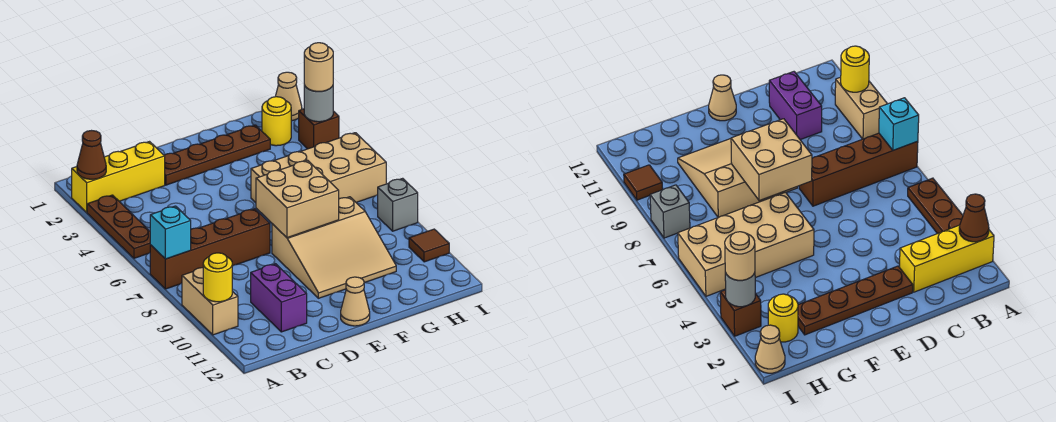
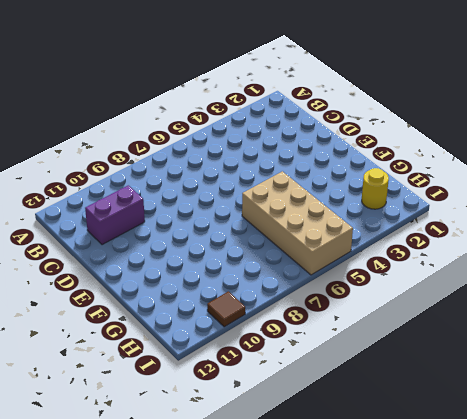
none -> yellow 1x3 brick [72,142,165,212]
none -> brown 1x3 plate [87,195,150,258]
none -> brown 1x4 brick [150,209,270,289]

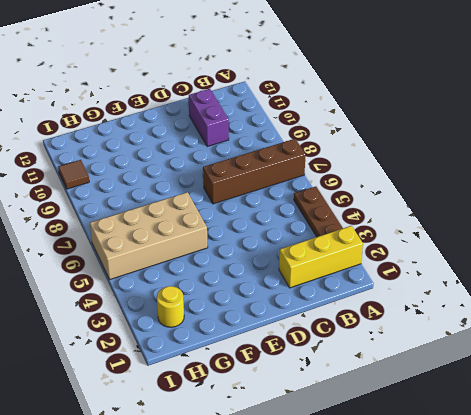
none -> tan 1x2 brick [182,268,238,335]
none -> brown 1x4 plate [164,125,270,185]
none -> tan 3x3 slope [272,197,396,298]

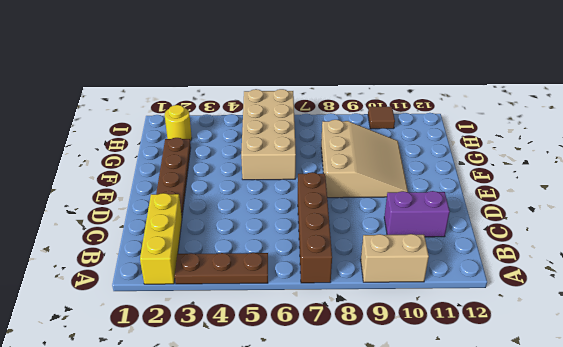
none -> tan 1x1 cone [341,277,370,326]
none -> tan 1x1 cone [275,72,302,121]
none -> brown 1x1 brick [299,109,339,149]

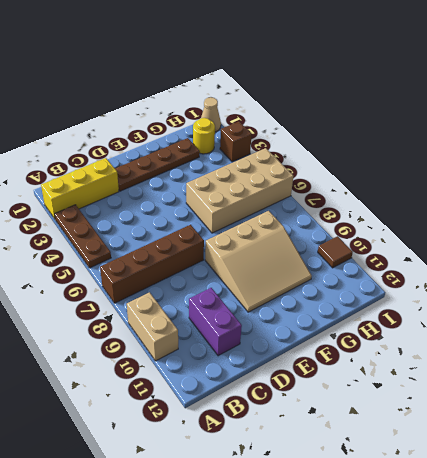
none -> tan 1x1 cone [341,277,370,326]
none -> grey 1x1 brick [378,178,418,231]
none -> brown 1x1 cone [77,131,106,179]

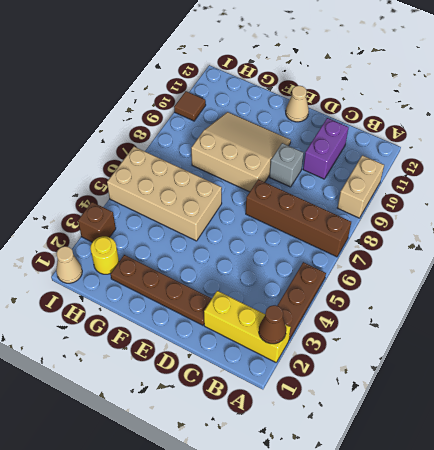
grey 1x1 brick [270,143,304,187] -> grey 1x1 brick moved to [378,178,418,231]
none -> cyan 1x1 brick [150,206,191,259]
none -> yellow 1x1 round brick [203,253,232,302]
none -> tan 2x2 brick [256,160,339,238]

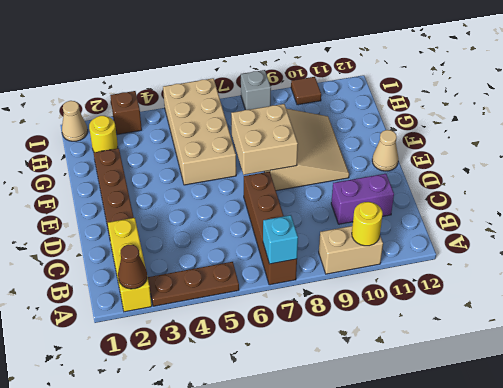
none -> grey 1x1 round brick [304,85,333,122]
none -> tan 1x1 round brick [304,43,333,92]

